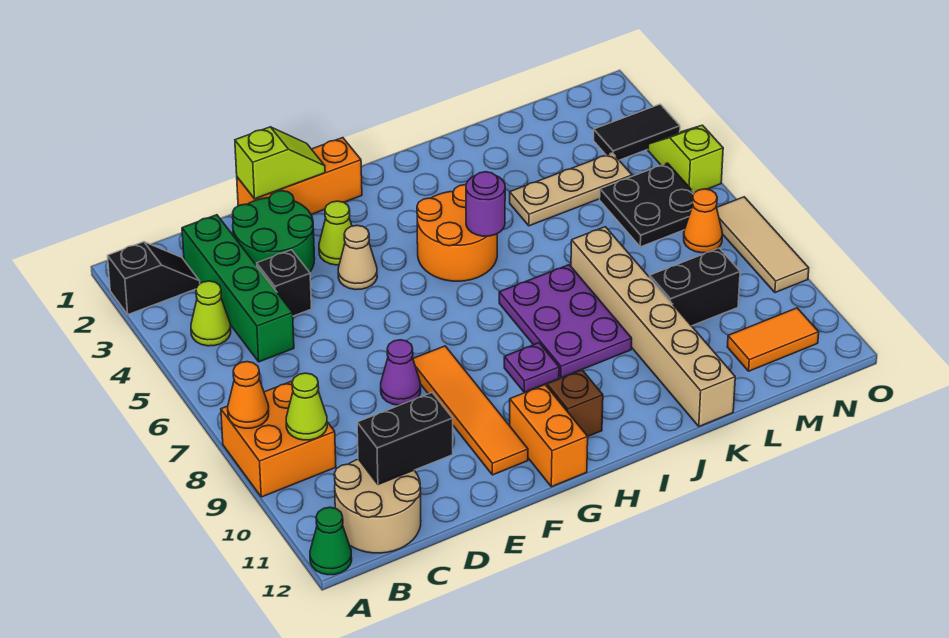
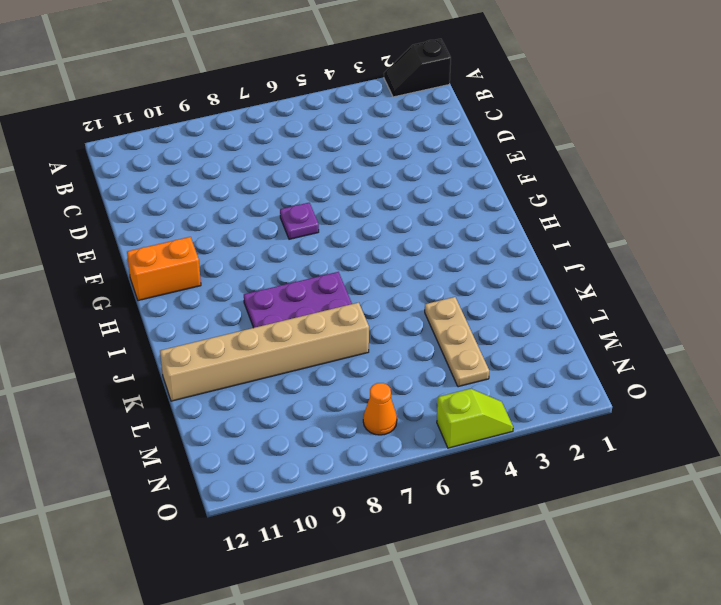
black 1x2 slope [384,39,451,97] -> black 1x2 slope turned to [108,242,200,314]
purple 1x1 plate [280,203,319,239] -> purple 1x1 plate moved to [504,343,559,392]
none -> orange 2x2 brick [221,381,336,497]
none -> green 1x1 cone [310,507,352,575]
none -> lime 1x1 cone [191,281,231,346]
none -> tan 2x2 round brick [334,459,421,553]

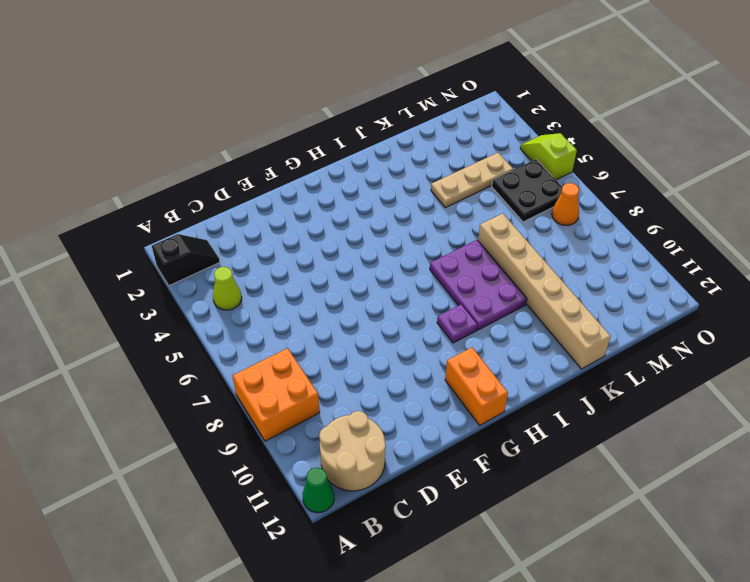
none -> green 1x4 brick [182,215,294,362]
none -> green 2x2 round brick [233,191,315,272]
none -> black 1x1 brick [257,250,311,316]
none -> orange 1x3 brick [237,138,362,214]

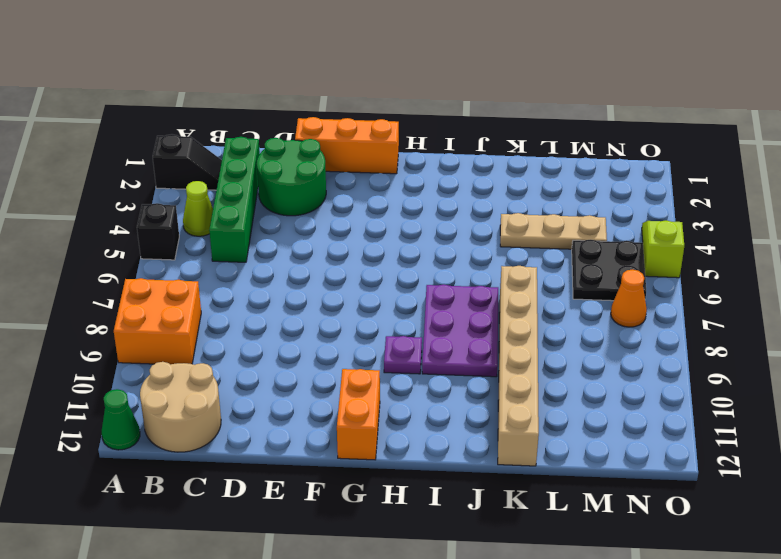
black 1x1 brick [137,203,179,260] -> black 1x1 brick moved to [257,250,311,316]
none -> purple 1x1 cone [381,340,421,405]
none -> lime 1x1 cone [319,201,352,265]
none -> tan 1x1 cone [338,225,377,290]
none -> orange 1x4 tile [413,346,528,475]

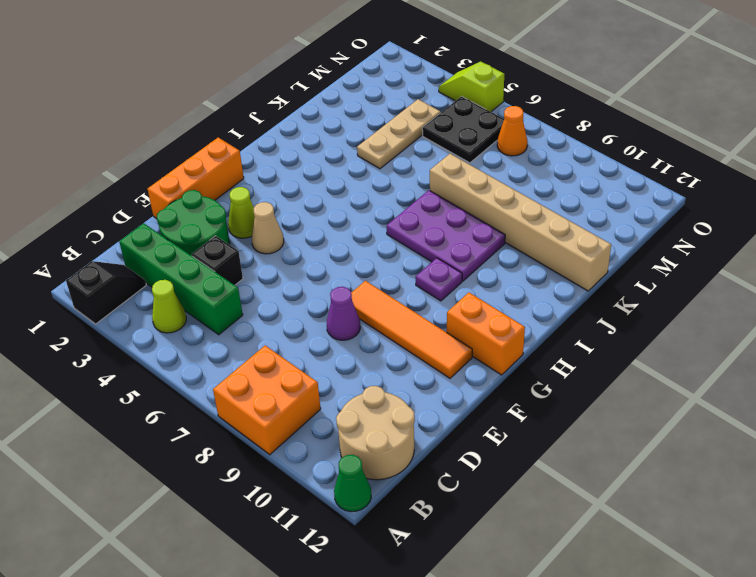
none -> orange 2x2 round brick [417,185,497,281]
none -> brown 1x1 brick [547,370,603,436]
none -> black 1x2 brick [650,248,740,326]
none -> orange 1x2 tile [727,308,819,371]

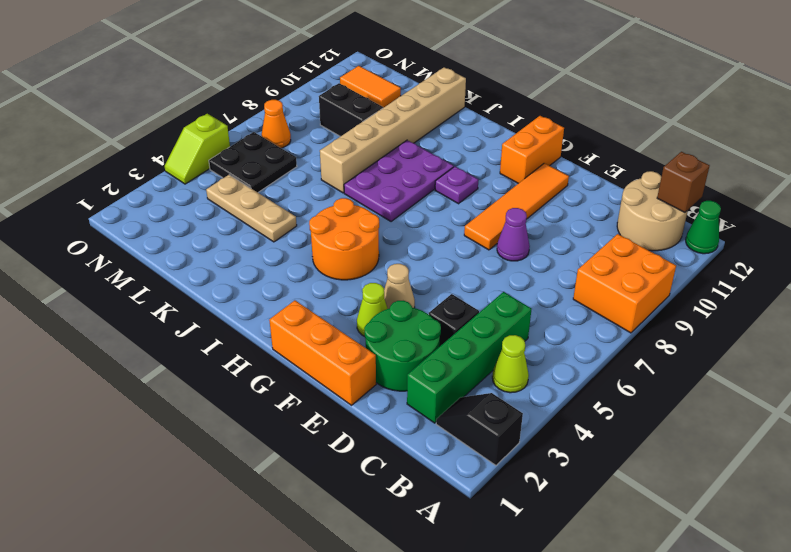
brown 1x1 brick [657,152,710,212] -> brown 1x1 brick moved to [547,370,603,436]
none -> black 1x2 tile [594,104,680,160]
none -> tan 1x3 tile [717,197,809,293]
none -> orange 1x1 cone [228,362,269,428]
none -> lime 1x1 cone [286,373,327,440]

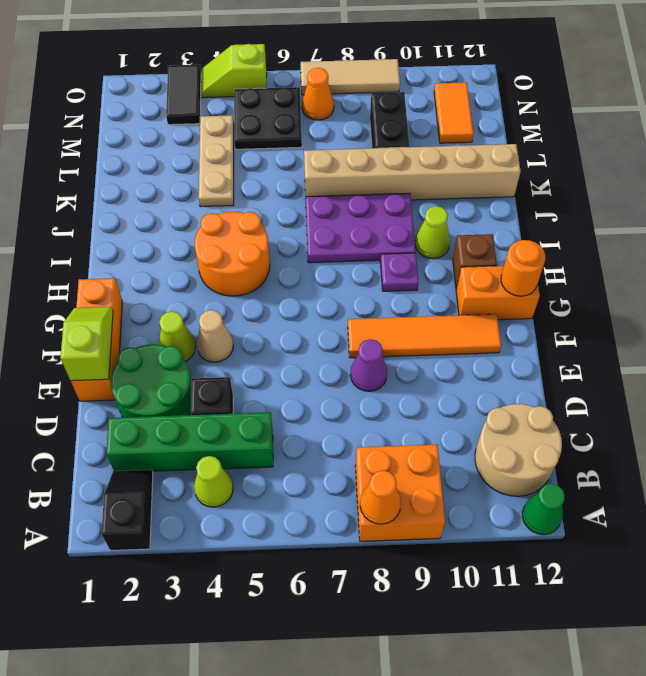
orange 1x1 round brick [501,240,545,296] -> none
lime 1x1 cone [415,206,450,259] -> lime 1x1 cone moved to [286,373,327,440]
none -> black 1x2 brick [357,393,453,485]
none -> purple 1x1 round brick [466,172,505,236]

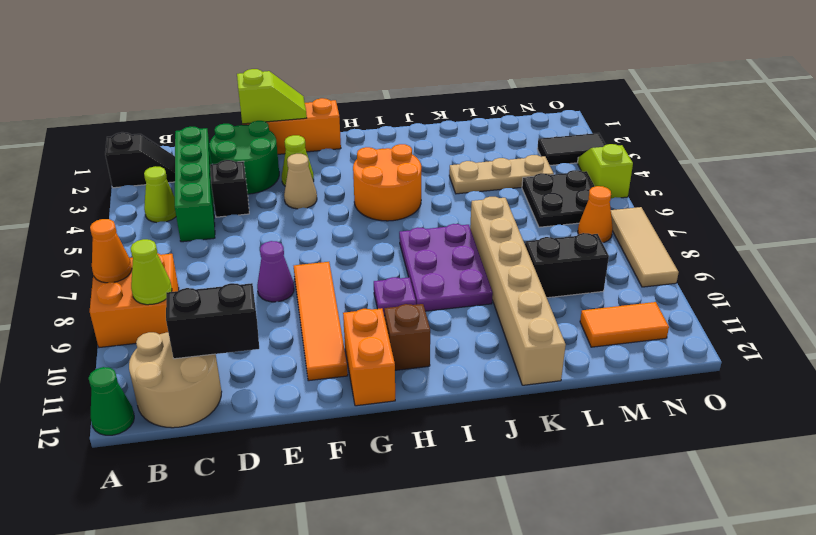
none -> purple 1x1 round brick [466,172,505,236]

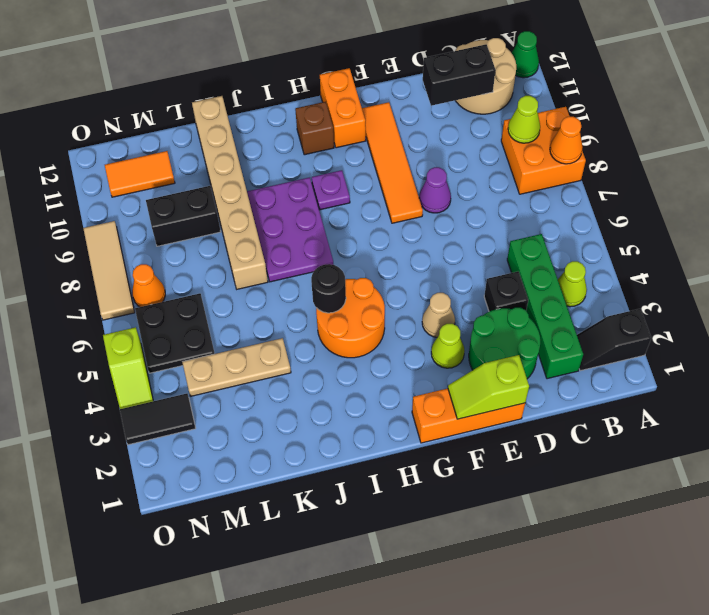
black 1x1 round brick [311,264,346,313] -> purple 1x1 round brick [466,172,505,236]

